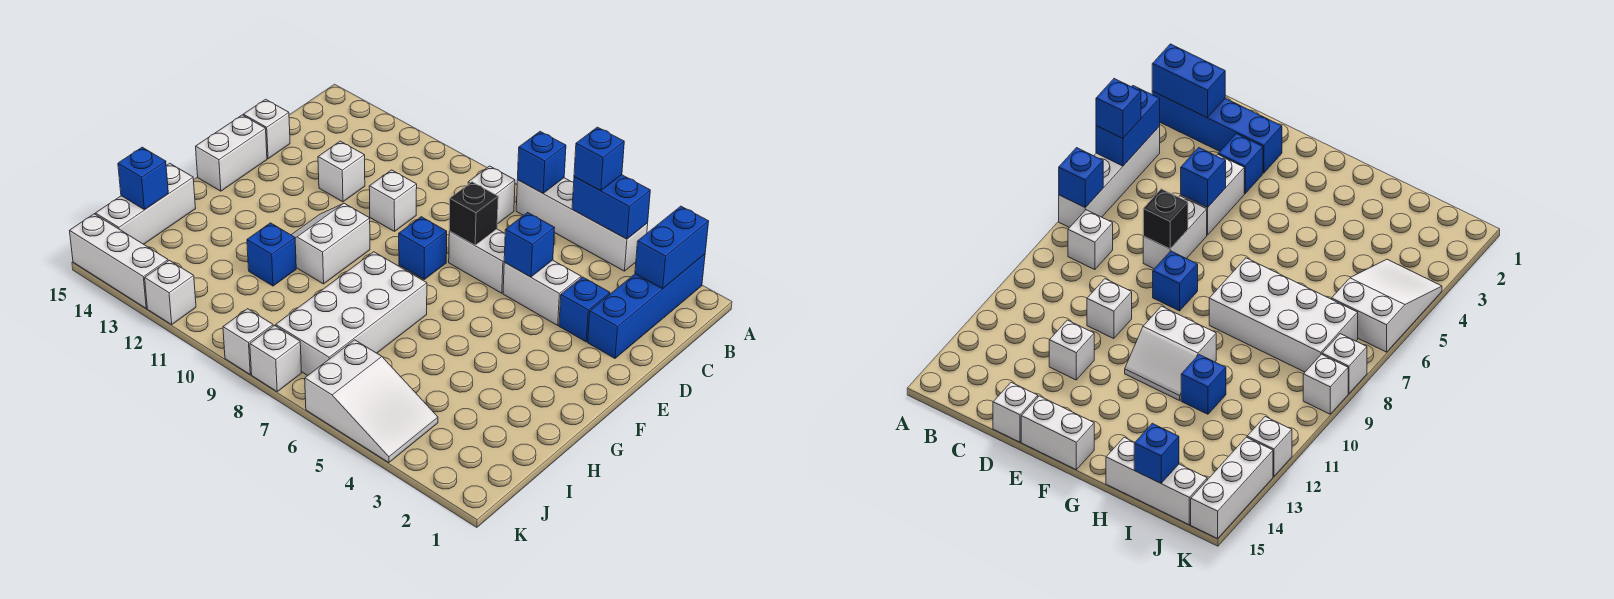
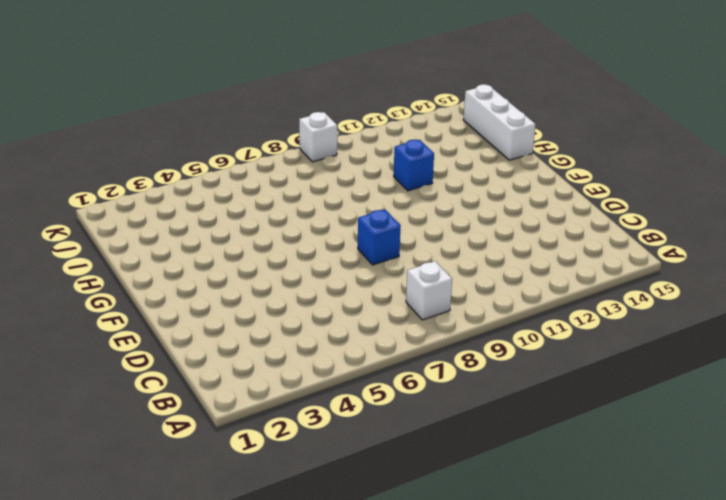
none -> blue 1x4 brick [588,254,705,358]
none -> white 1x4 brick [516,178,648,271]
none -> blue 1x1 brick [559,277,610,342]

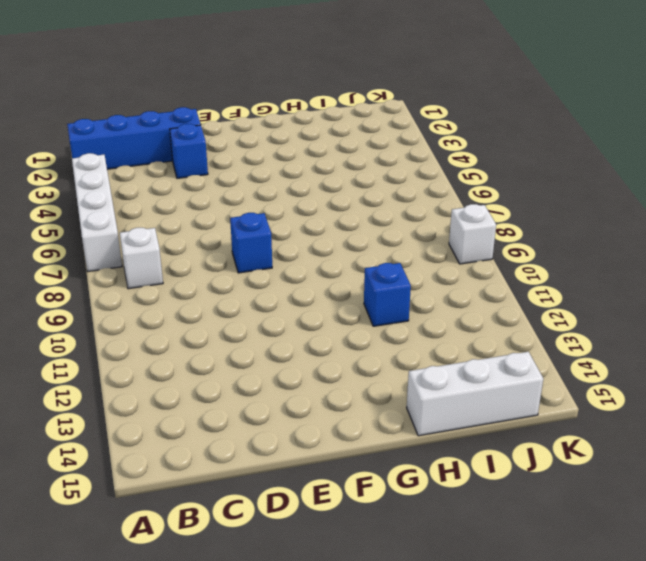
none -> white 1x2 brick [503,260,581,325]
none -> white 1x2 brick [449,229,505,293]
none -> white 1x1 brick [369,170,417,231]

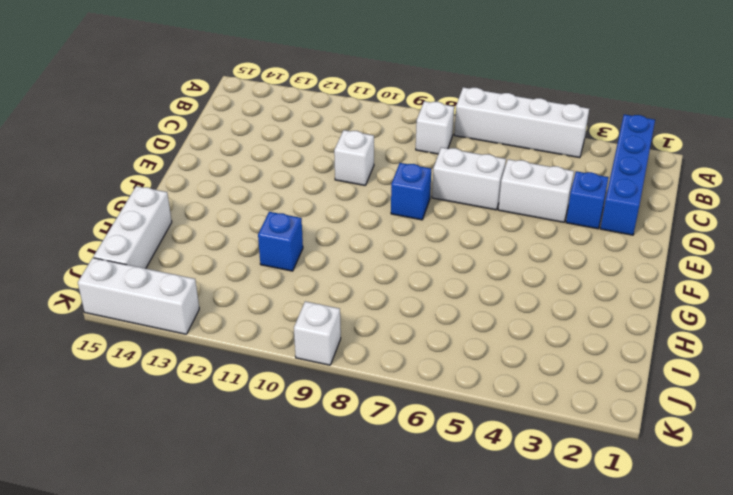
none -> white 1x1 brick [318,141,365,202]
none -> white 1x1 brick [243,99,290,159]
none -> white 1x2 brick [196,115,267,191]

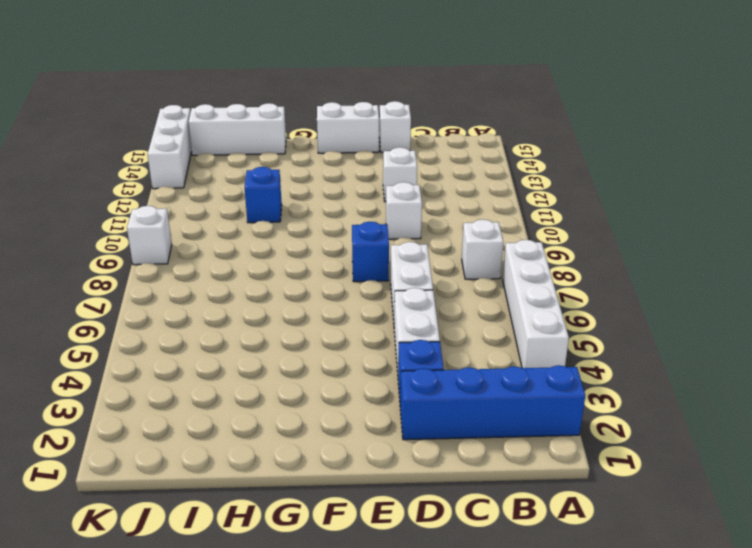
none -> white 2x2 slope [292,203,370,284]
none -> white 2x4 brick [276,252,427,376]
none -> white 2x3 slope [305,340,438,463]

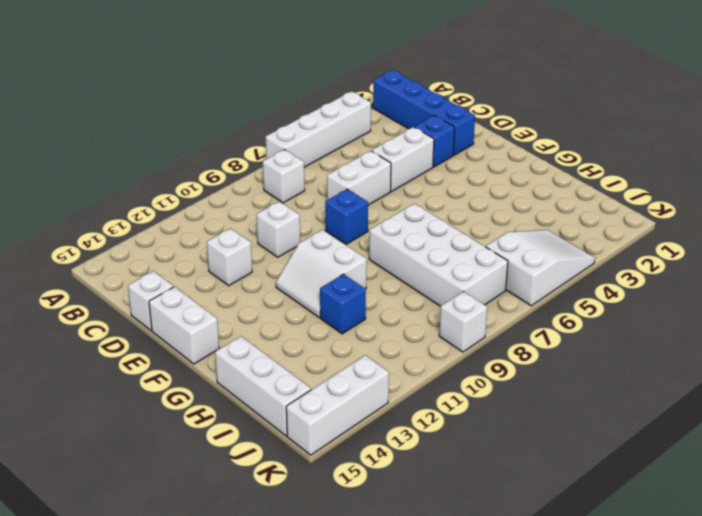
none -> white 1x1 brick [250,325,301,391]
none -> white 1x1 brick [145,260,196,324]
none -> blue 1x2 brick [635,206,709,289]

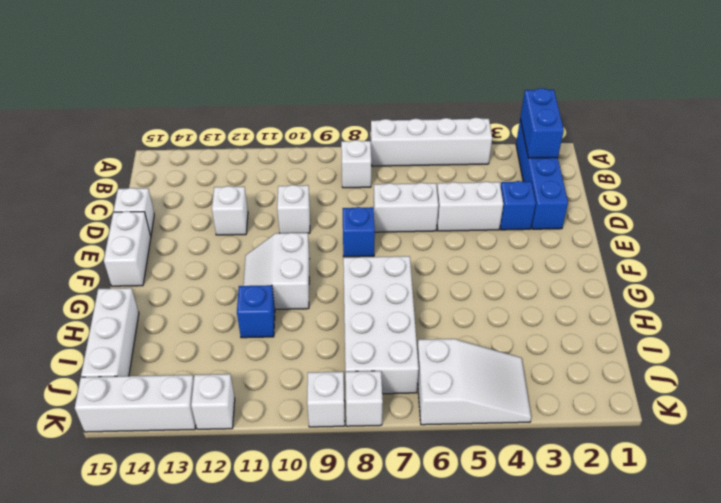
none -> blue 1x2 brick [572,175,650,239]
none -> blue 1x1 brick [518,132,566,193]
none -> blue 1x1 brick [504,213,554,277]

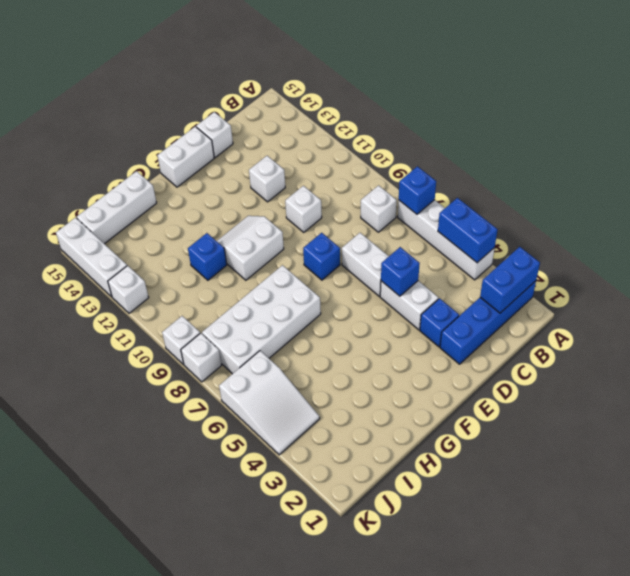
none -> black 1x1 brick [449,182,498,245]
none -> blue 1x1 brick [118,147,168,210]
none -> blue 1x1 brick [574,127,624,191]

